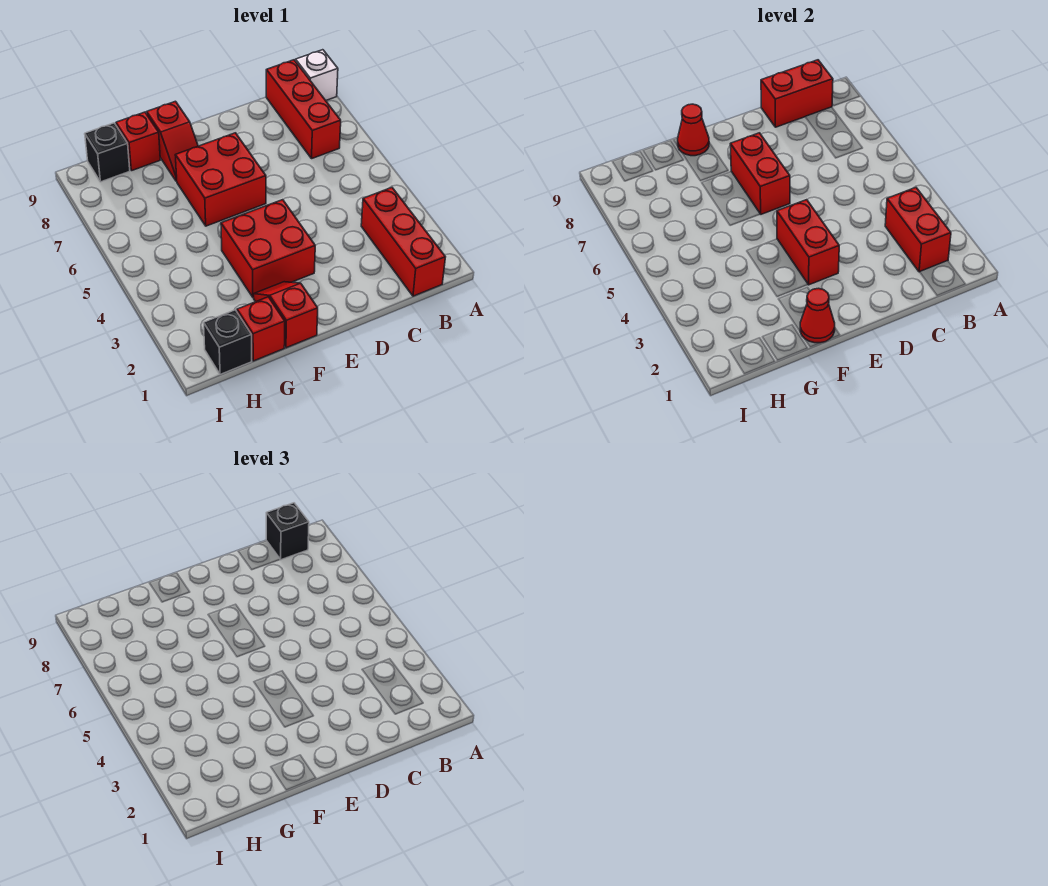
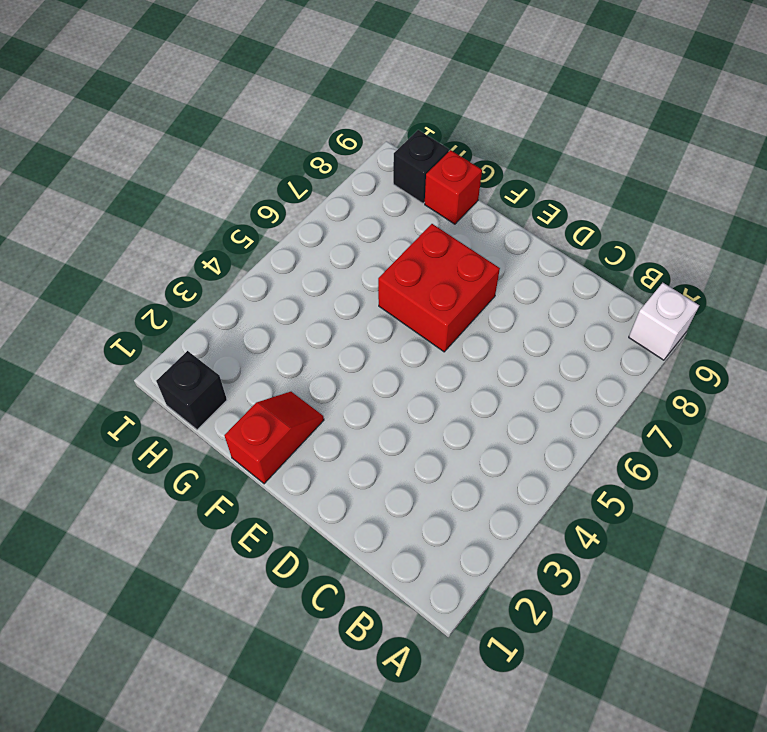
none -> red 1x3 brick [361,188,445,296]
none -> red 1x3 brick [266,60,341,158]
none -> red 2x2 brick [221,200,315,297]

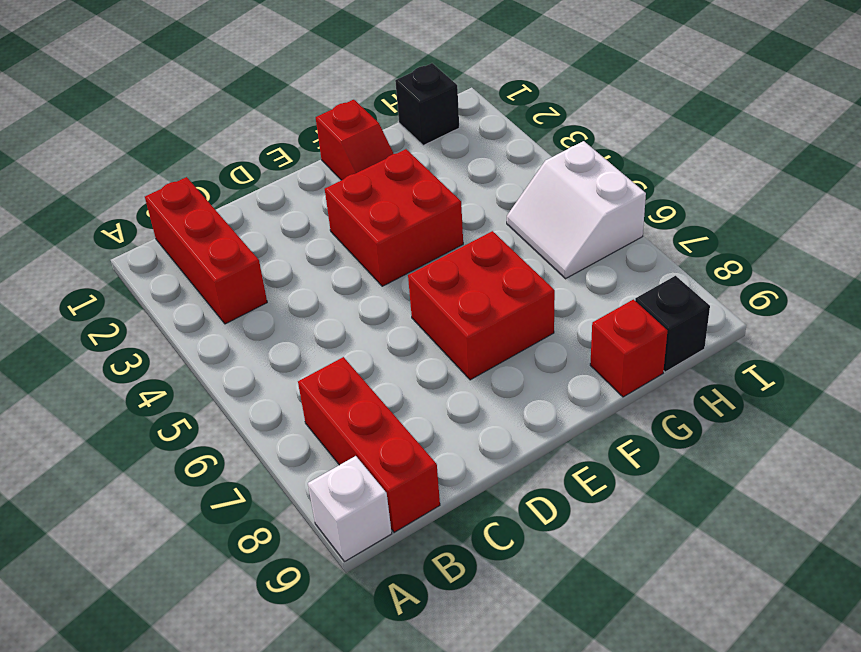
white 2x2 slope [507,141,646,279] -> none
none -> red 1x2 slope [147,101,198,181]
none -> red 1x1 brick [237,297,285,361]
none -> red 1x2 brick [885,188,951,272]

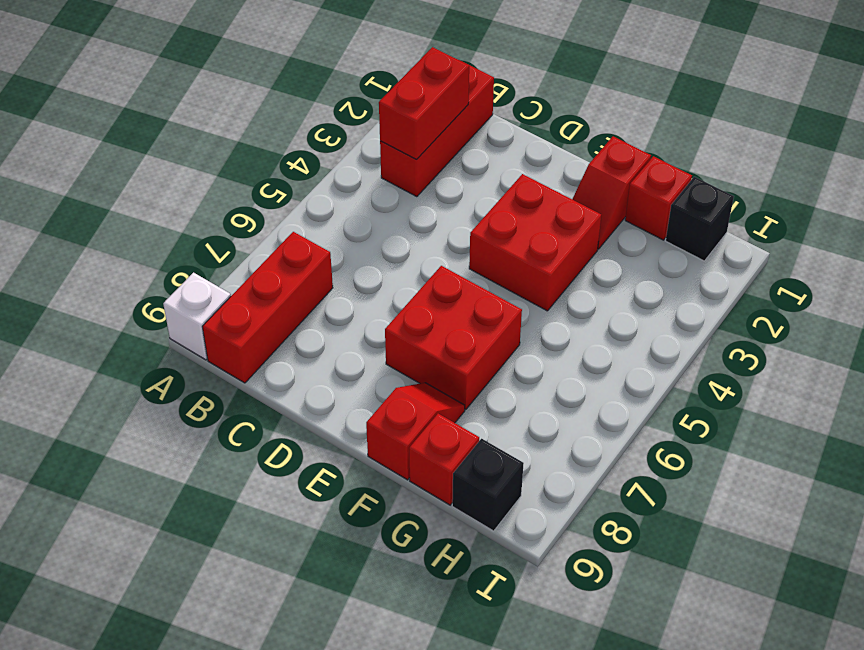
none -> red 1x2 brick [761,60,833,127]
none -> red 1x2 brick [777,200,839,285]
none -> red 1x2 brick [730,133,790,214]

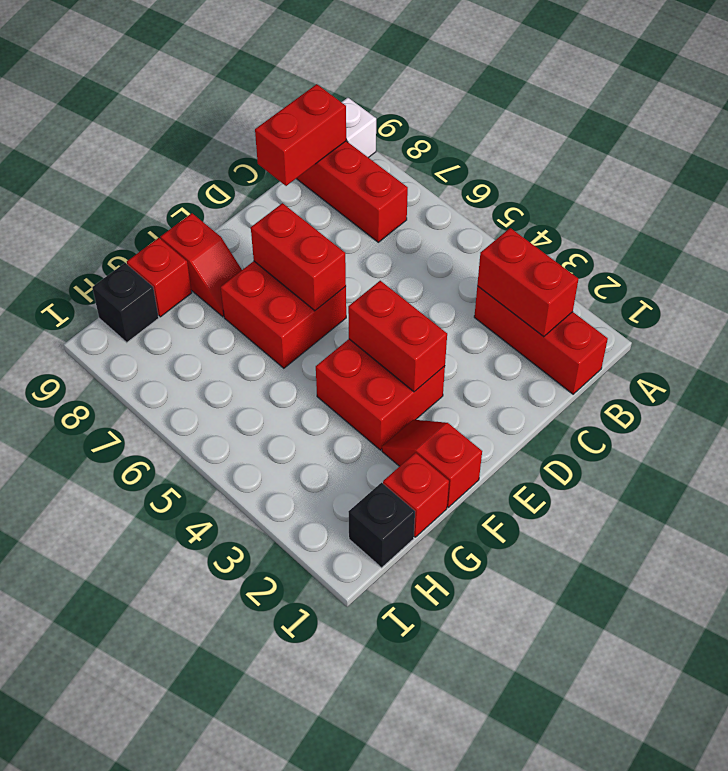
none -> red 1x1 cone [800,288,835,343]
none -> red 1x1 cone [678,104,709,156]
none -> black 1x1 brick [266,503,309,560]

